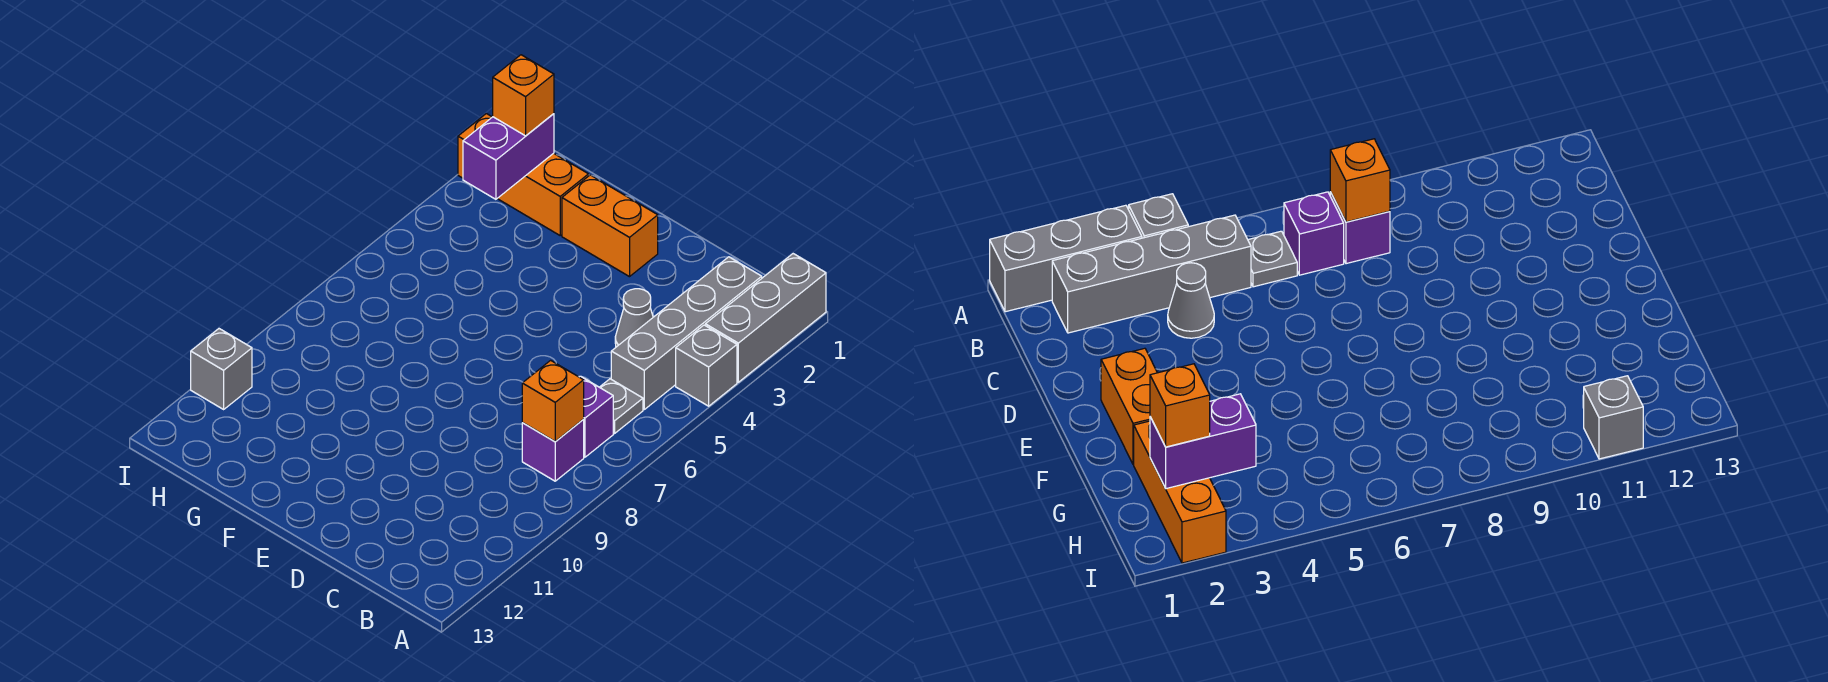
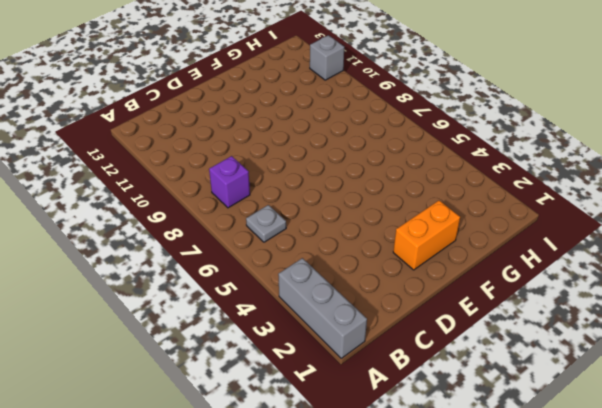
none -> grey 1x1 brick [676,325,737,406]
none -> grey 1x4 brick [611,257,762,409]
none -> purple 1x1 brick [580,376,613,457]

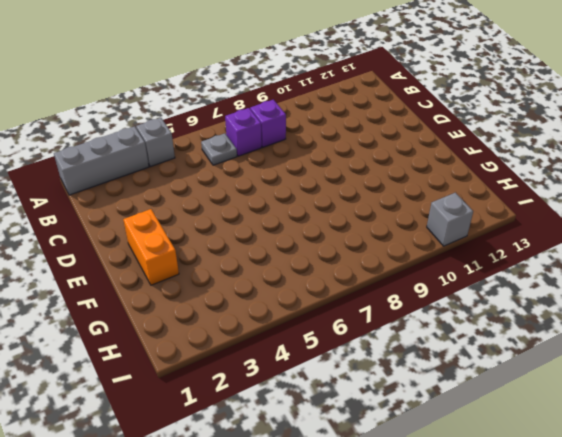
none -> grey 1x4 brick [611,257,762,409]
none -> grey 1x1 cone [615,289,653,347]
none -> orange 1x3 brick [458,114,589,235]

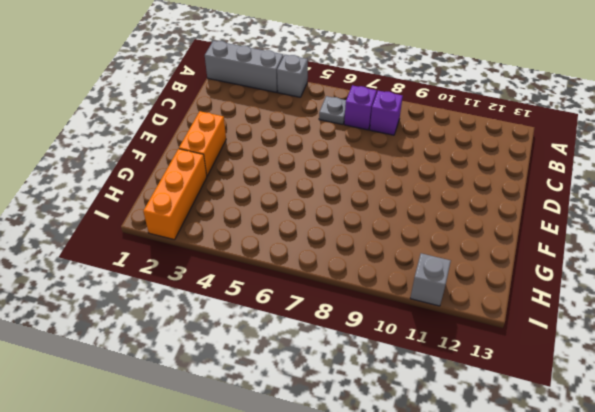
none -> grey 1x4 brick [611,257,762,409]
none -> grey 1x1 cone [615,289,653,347]
none -> orange 1x1 brick [522,360,584,442]

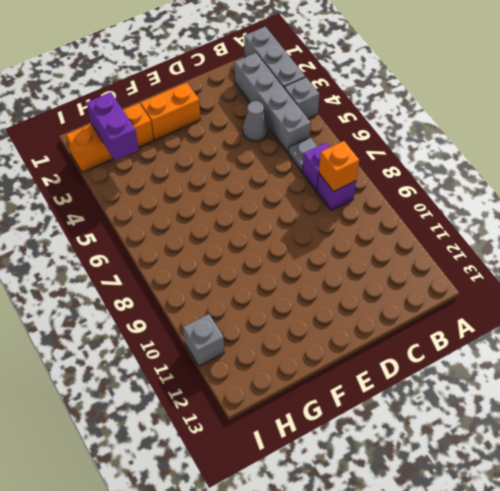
none -> orange 1x1 brick [493,55,554,136]

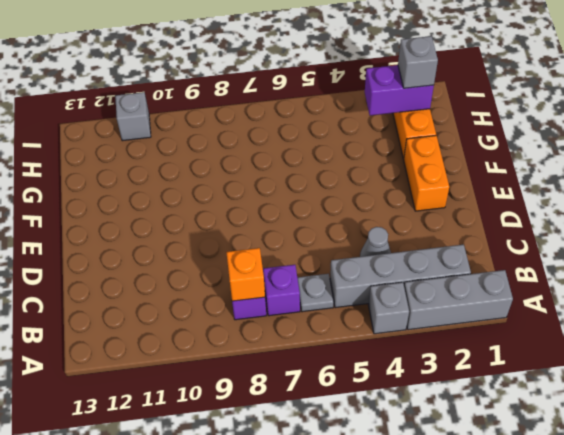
grey 1x1 brick [398,36,438,88] -> orange 1x1 brick [493,55,554,136]

